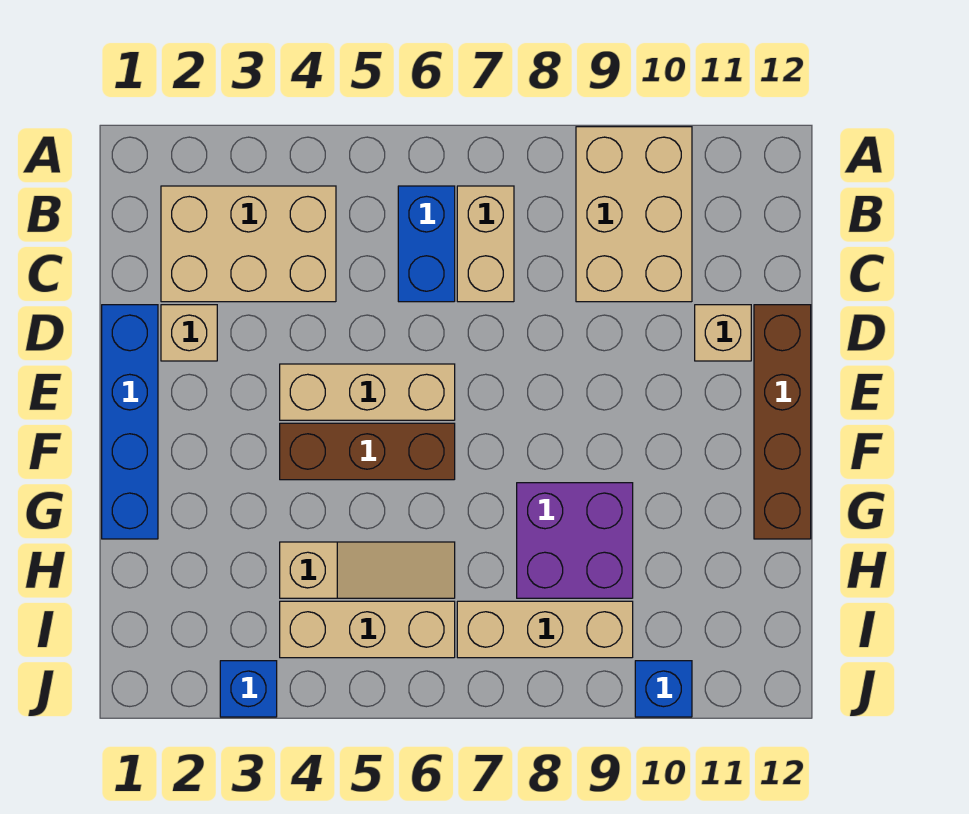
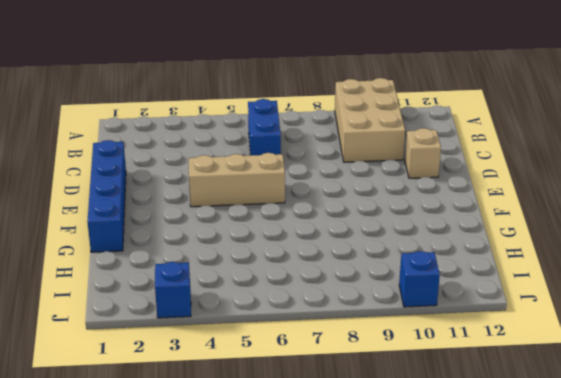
none -> tan 2x3 brick [161,186,336,302]
none -> tan 1x2 brick [457,186,514,302]
none -> tan 1x1 brick [161,305,217,361]

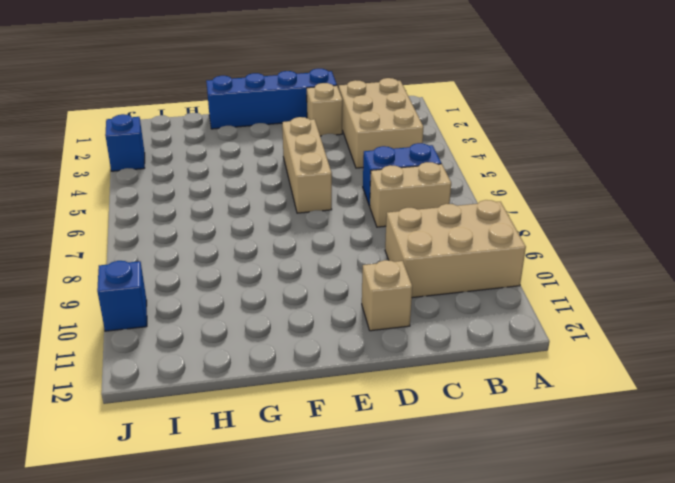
none -> brown 1x4 brick [754,305,811,539]
none -> brown 1x3 brick [280,423,455,480]
none -> purple 2x2 brick [517,483,633,598]

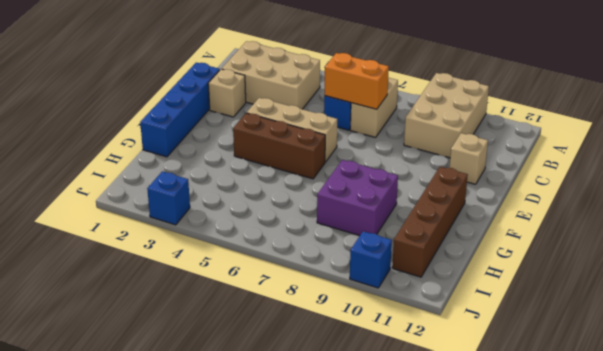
orange 1x2 brick [325,53,389,109] -> none
brown 1x4 brick [392,167,468,277] -> brown 1x4 brick moved to [754,305,811,539]
none -> tan 1x3 slope [280,542,455,598]
none -> tan 1x3 brick [280,601,455,658]
none -> tan 1x3 brick [457,601,633,658]

